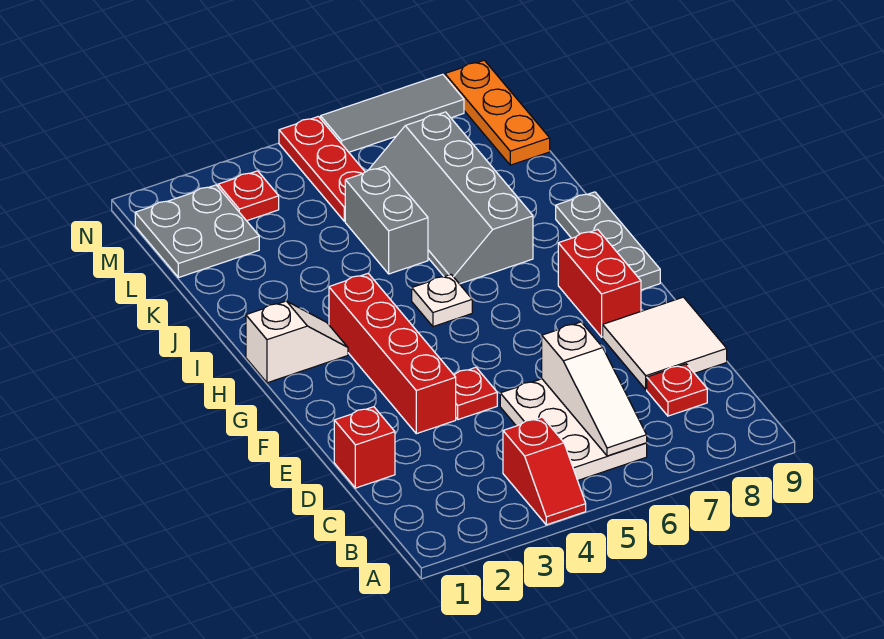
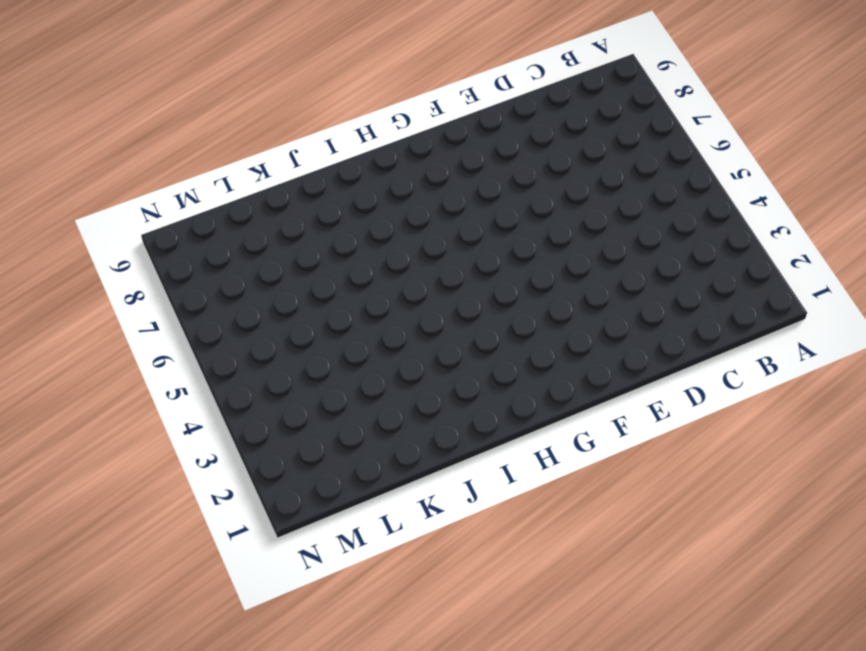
none -> red 1x2 slope [503,417,586,525]
none -> white 2x3 plate [500,379,647,480]
none -> red 1x1 plate [647,364,707,416]

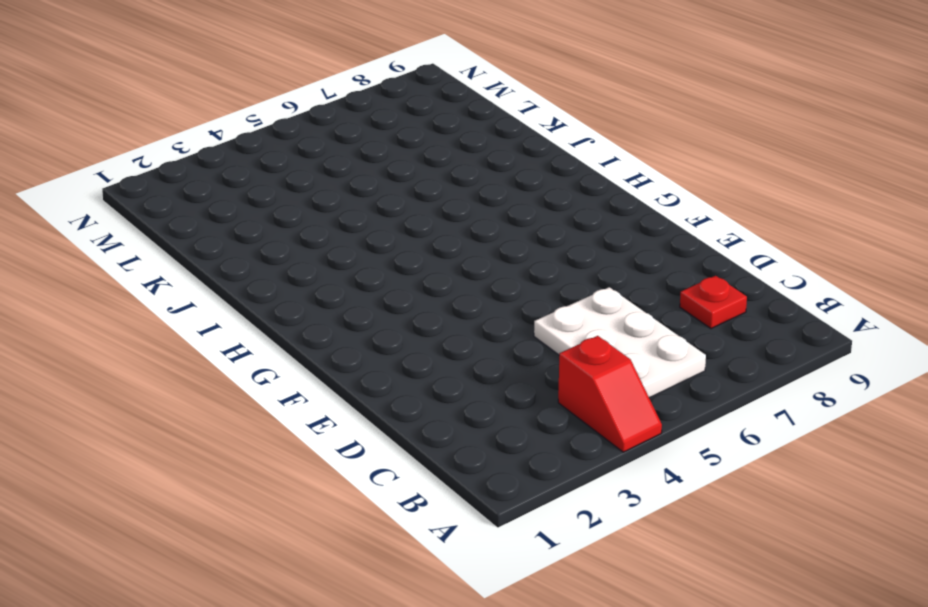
none -> red 1x1 brick [334,407,395,488]
none -> white 2x2 tile [603,297,727,390]
none -> red 1x4 brick [329,274,456,434]

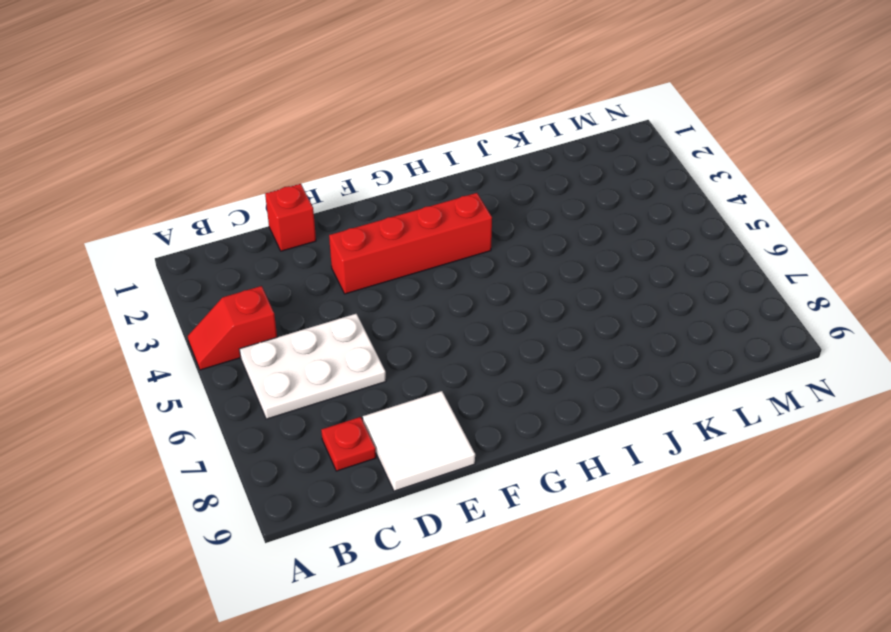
none -> red 1x1 plate [454,367,497,420]
none -> red 1x2 brick [558,230,641,337]
none -> grey 1x3 plate [556,192,660,290]

